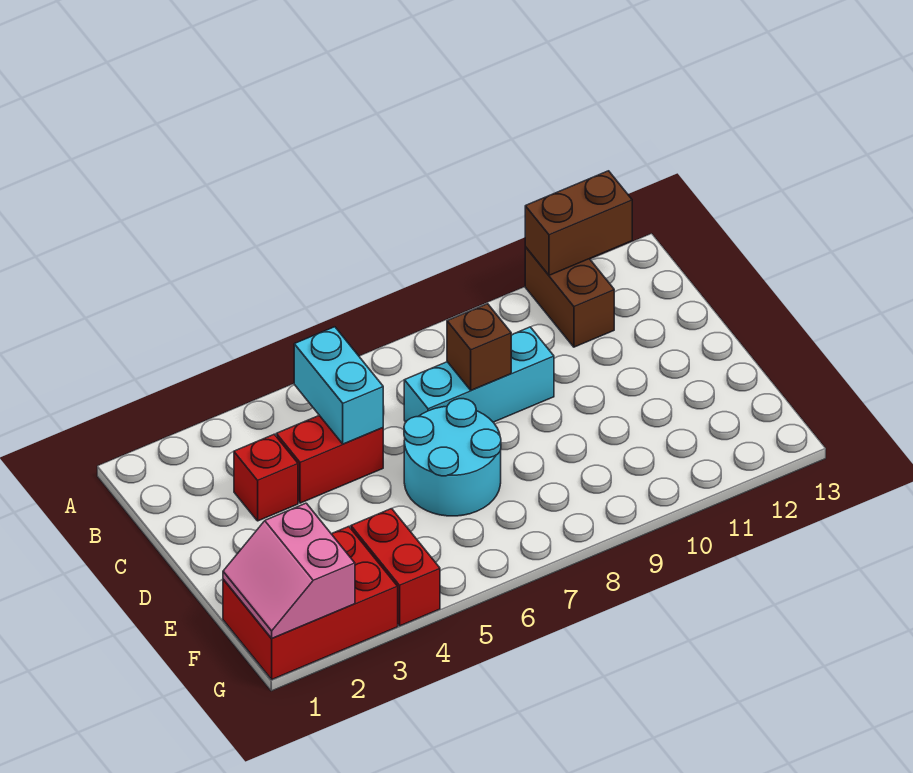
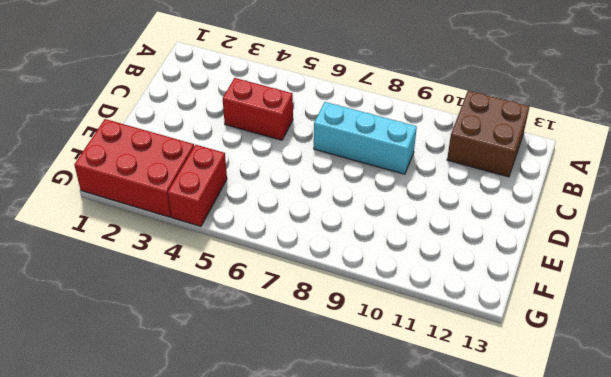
brown 2x2 brick [447,91,530,177] -> brown 1x2 brick [525,247,614,347]
none -> red 1x1 brick [234,434,298,521]
none -> cyan 2x2 round brick [404,399,501,516]

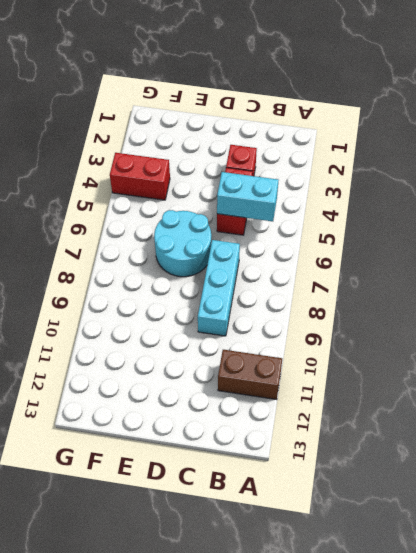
none -> red 2x3 brick [223,527,398,679]
none -> brown 1x2 brick [525,171,632,275]

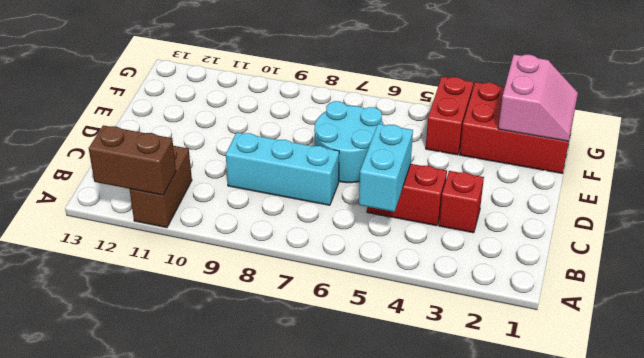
none -> brown 1x1 brick [447,304,511,390]

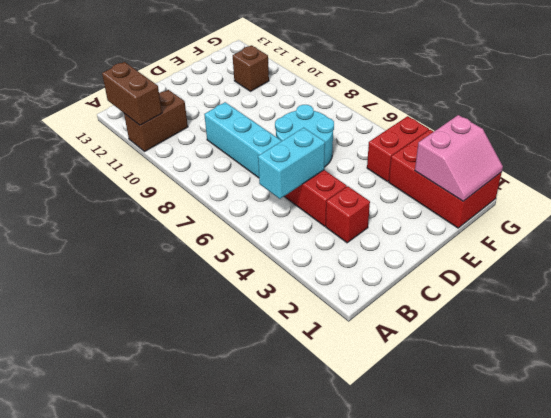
brown 1x1 brick [233,45,269,91] -> brown 1x1 brick moved to [447,304,511,390]

